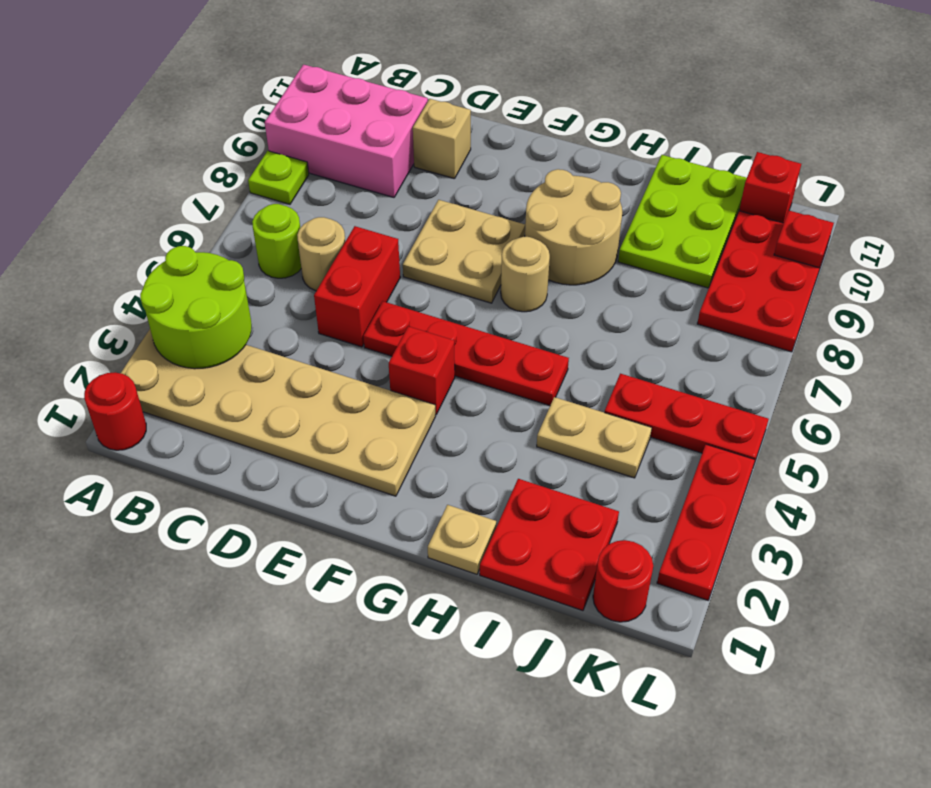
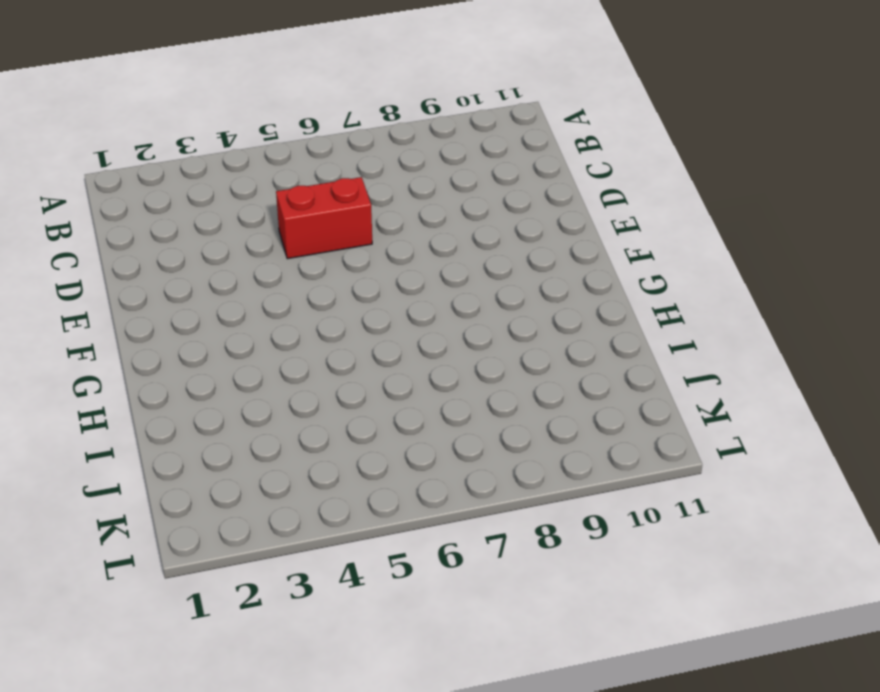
none -> red 1x1 round brick [84,373,146,450]
none -> tan 2x6 plate [121,329,436,496]
none -> lime 1x1 plate [248,151,309,204]

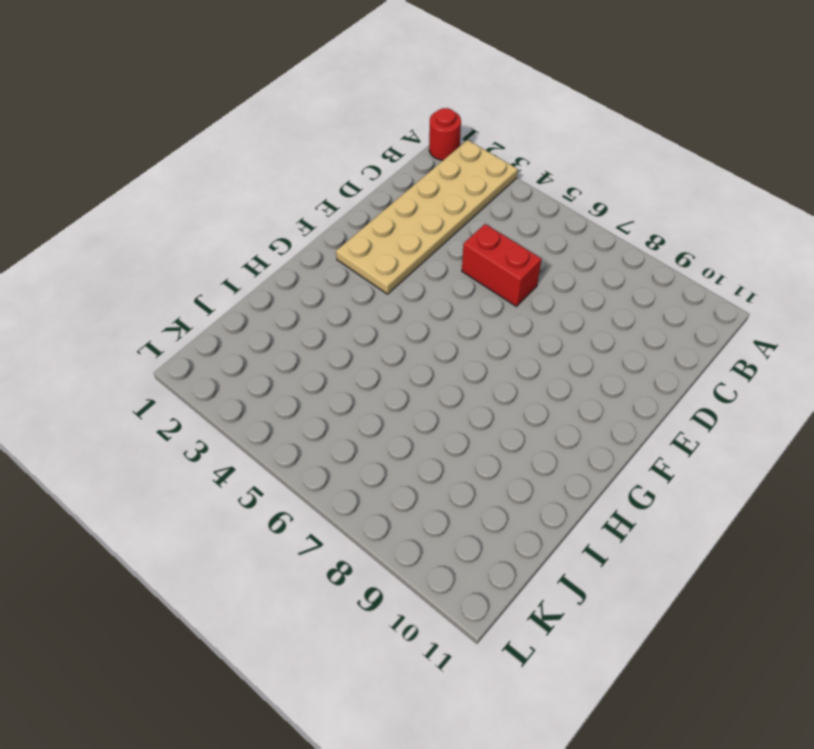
none -> lime 1x1 plate [248,151,309,204]
none -> pink 2x3 brick [265,65,428,197]
none -> lime 1x1 round brick [252,204,301,278]

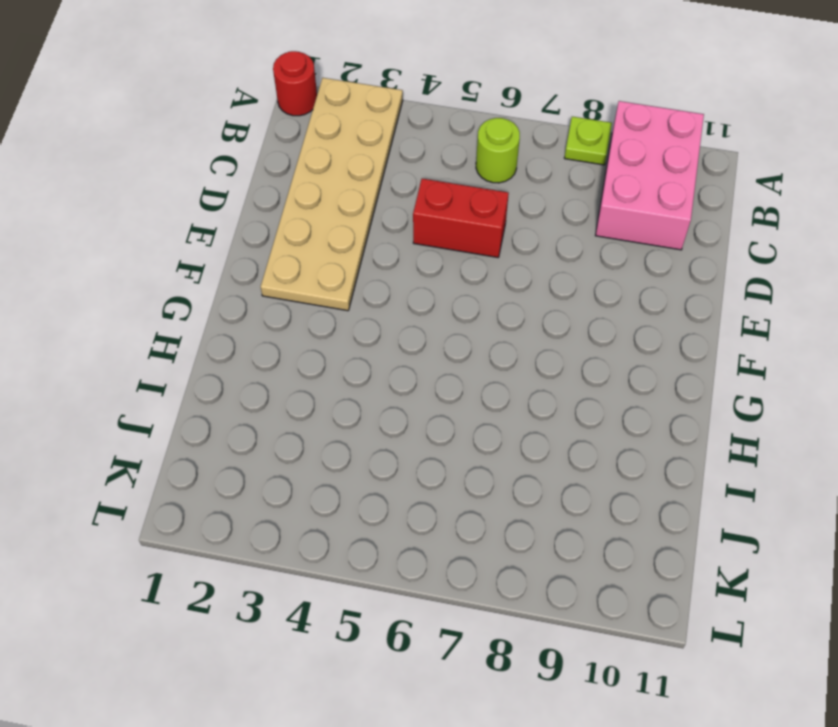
none -> tan 1x1 round brick [297,217,345,291]
none -> tan 1x1 brick [413,99,471,179]
none -> red 1x4 plate [363,301,569,406]

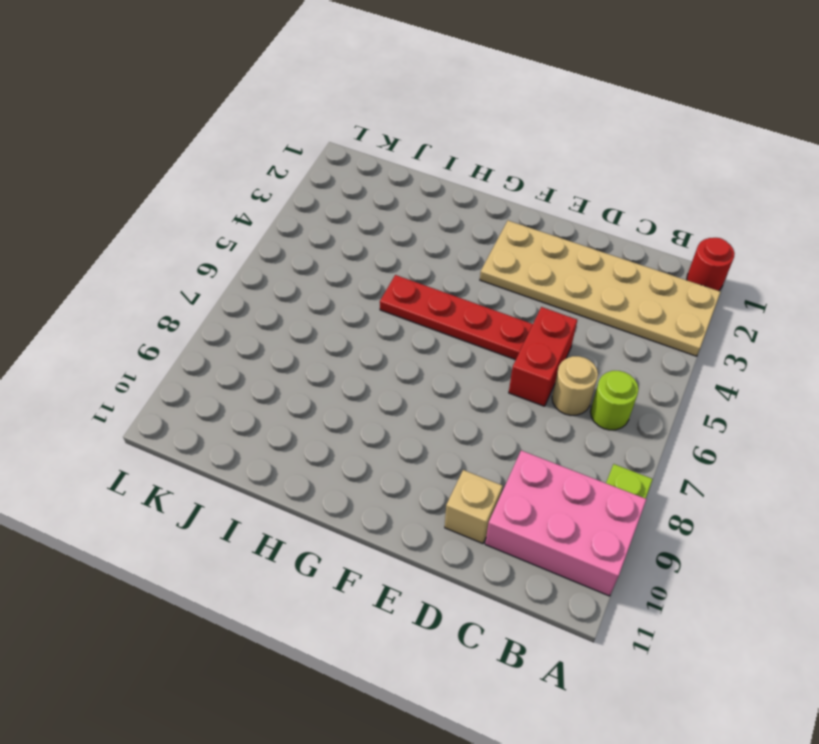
none -> tan 2x2 plate [403,200,525,303]
none -> red 1x1 brick [389,326,455,415]
none -> tan 1x1 round brick [501,237,550,312]

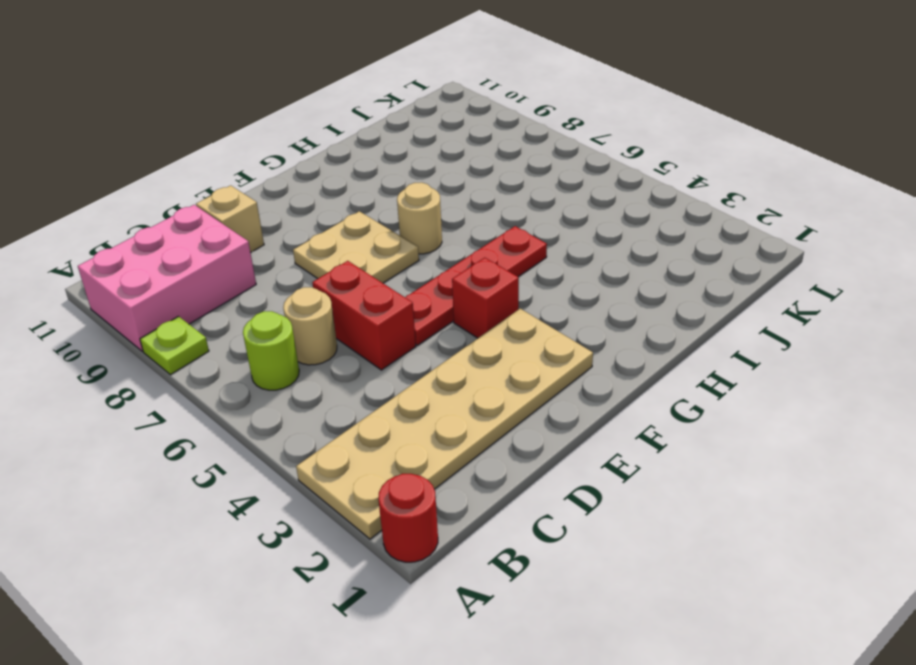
none -> tan 2x2 round brick [525,169,622,285]
none -> tan 1x1 plate [428,505,496,574]
none -> red 2x2 plate [480,479,619,611]

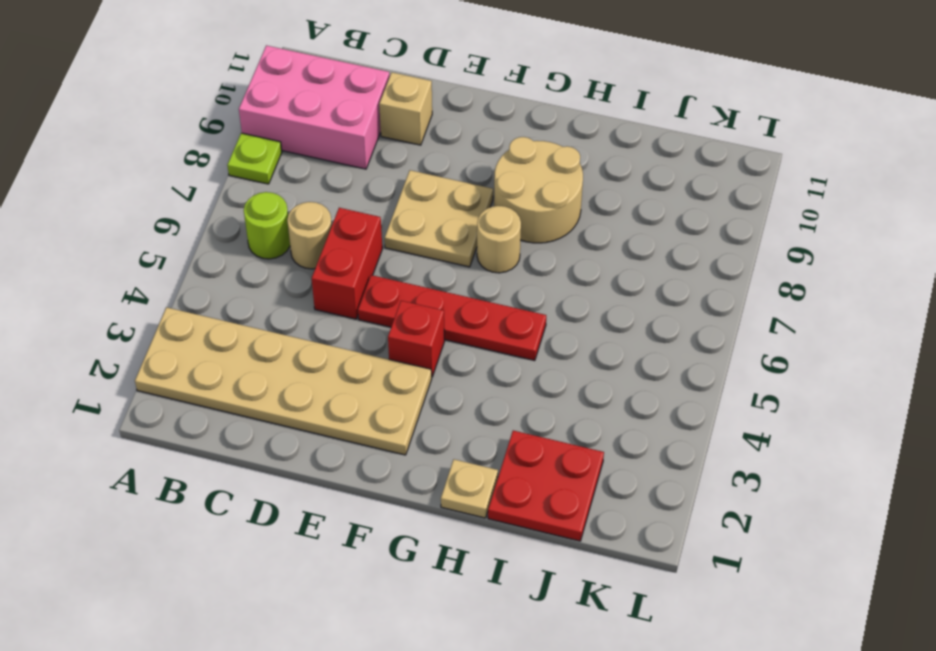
none -> red 1x1 round brick [84,373,146,450]
none -> tan 1x2 plate [537,397,652,478]
none -> lime 2x3 plate [618,155,747,288]

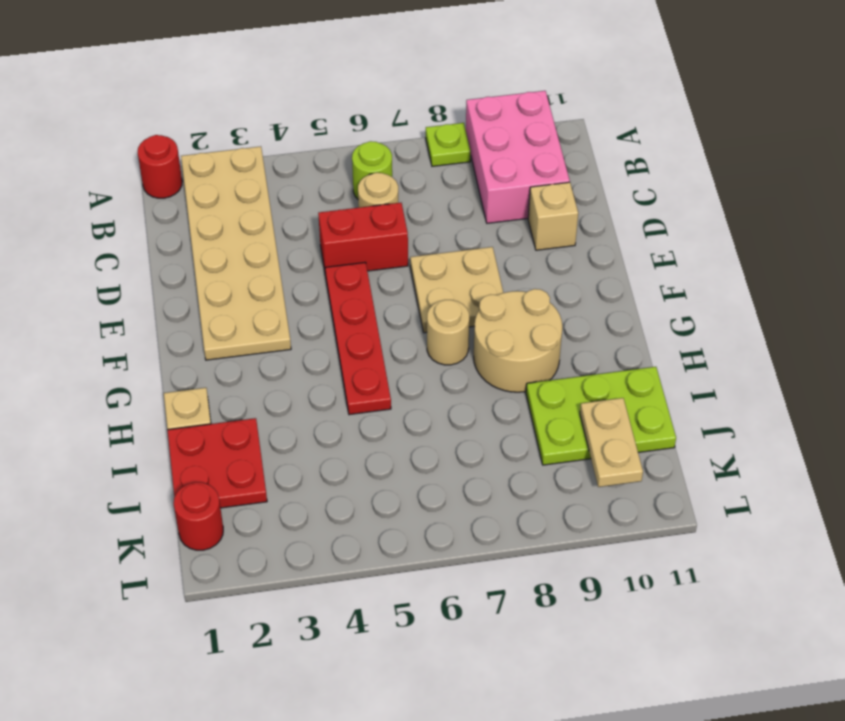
tan 1x2 plate [580,398,643,487] -> tan 1x2 plate moved to [537,397,652,478]
none -> red 1x1 brick [389,326,455,415]
none -> red 1x3 plate [604,374,769,464]
none -> red 2x3 plate [697,211,829,352]

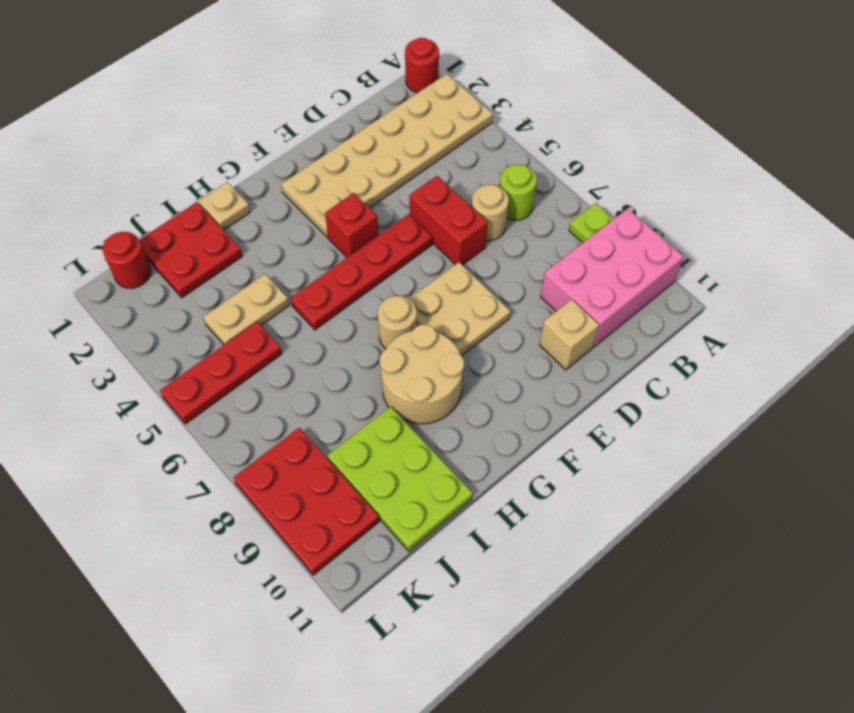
none -> red 1x1 brick [739,152,801,223]
none -> red 1x3 plate [657,444,755,600]
none -> lime 2x2 round brick [140,246,252,369]

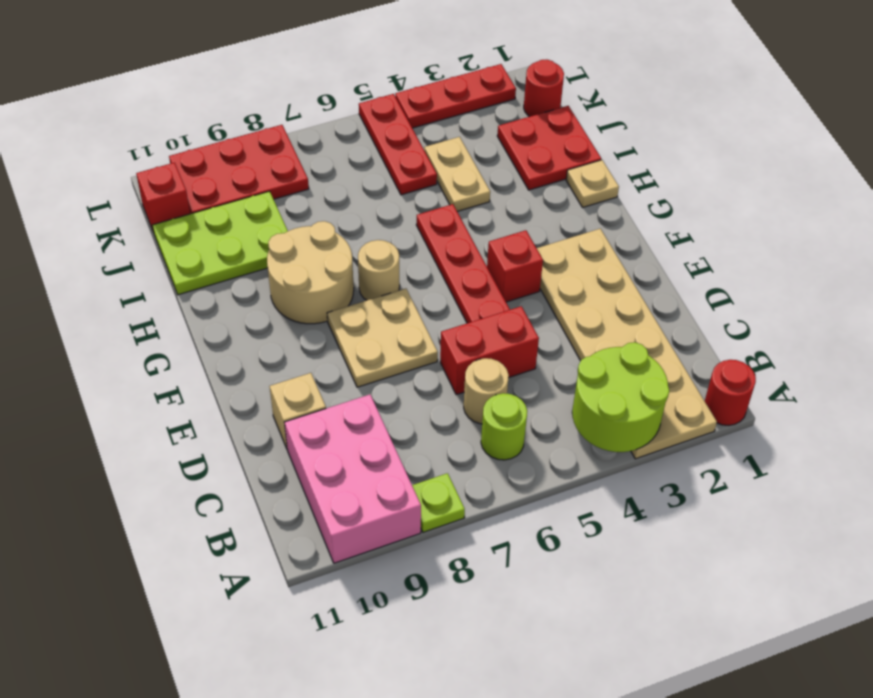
none -> red 1x1 plate [774,211,834,268]

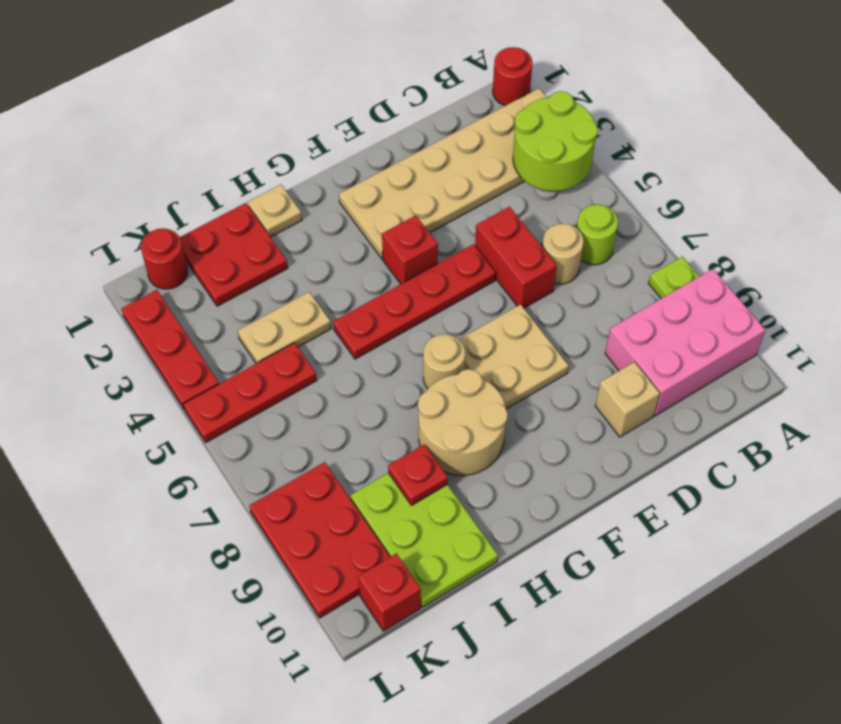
red 1x1 plate [388,445,448,505] -> red 1x1 plate moved to [774,211,834,268]

